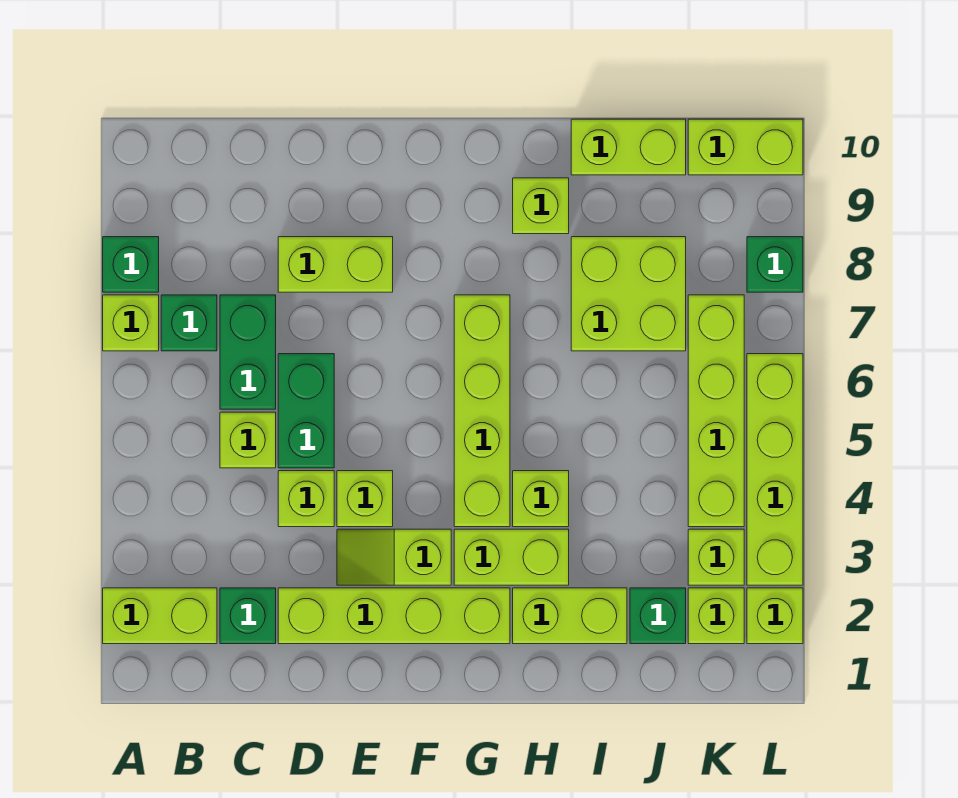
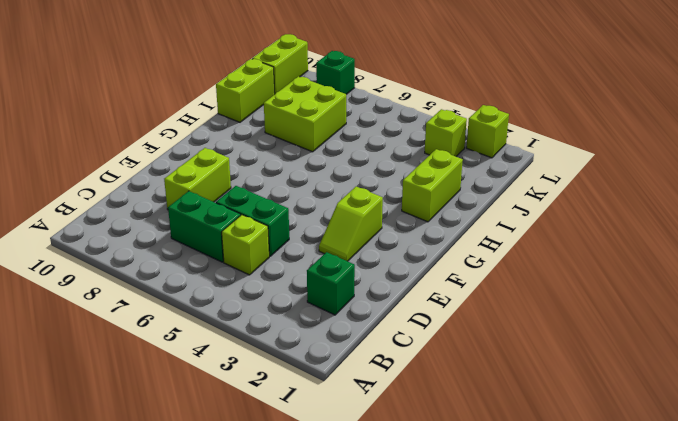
none -> lime 1x2 brick [103,588,217,644]
none -> lime 1x1 brick [103,295,159,351]
none -> green 1x1 brick [103,237,159,292]

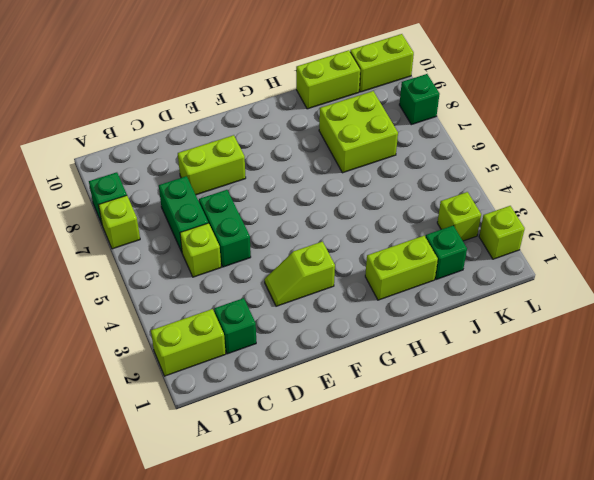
none -> green 1x1 brick [161,295,217,351]
none -> lime 1x4 brick [278,588,510,644]
none -> lime 1x1 brick [278,471,334,527]

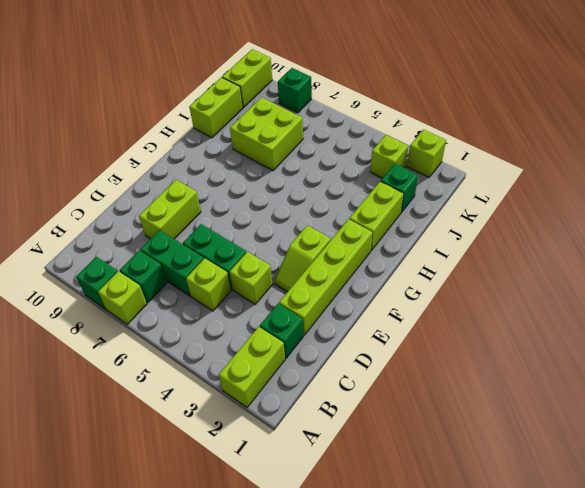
none -> lime 1x1 brick [337,471,393,527]
none -> lime 1x2 brick [454,529,569,585]
none -> lime 1x4 brick [454,295,510,527]

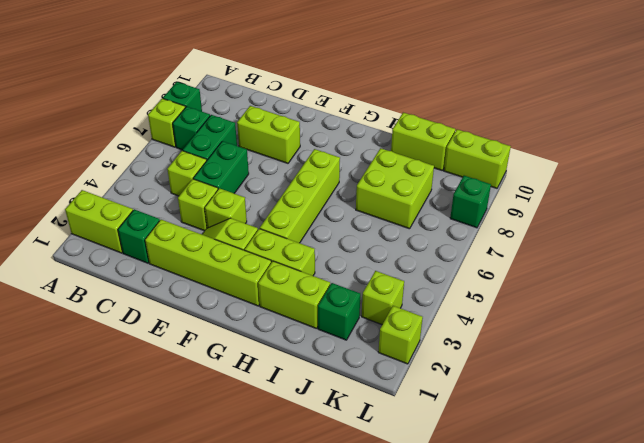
none -> lime 1x1 brick [513,471,569,527]
none -> lime 1x1 brick [513,178,569,234]
none -> lime 1x1 brick [688,588,744,644]

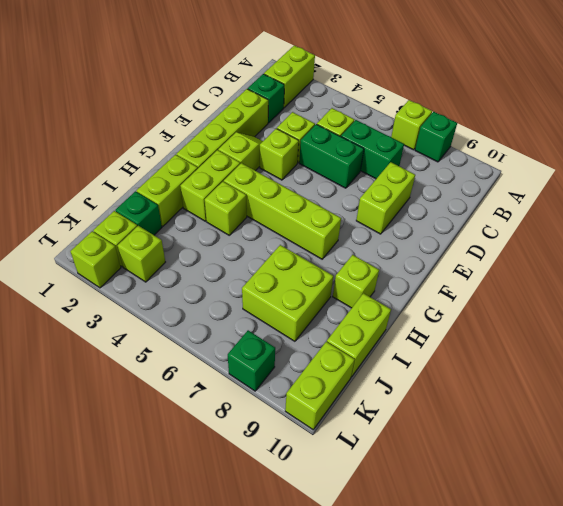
none -> green 1x1 brick [161,295,217,351]
none -> lime 1x4 brick [688,295,744,527]
none -> lime 1x4 brick [747,354,803,585]

